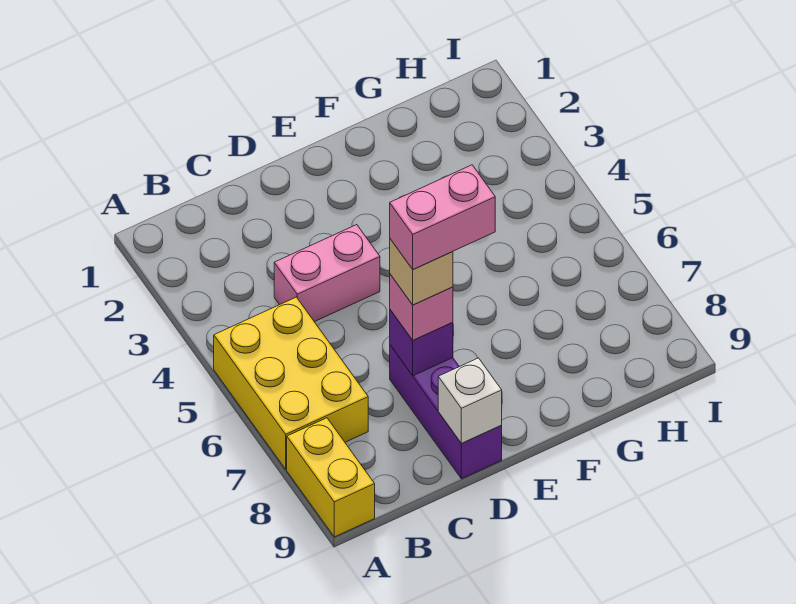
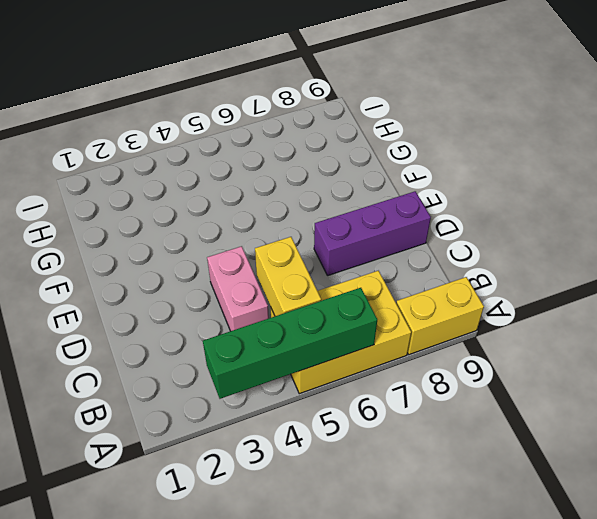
green 1x4 brick [203,288,377,399] -> none
yellow 1x2 brick [255,237,321,316] -> none
none -> purple 1x1 brick [390,310,453,376]
none -> white 1x1 brick [438,358,502,444]

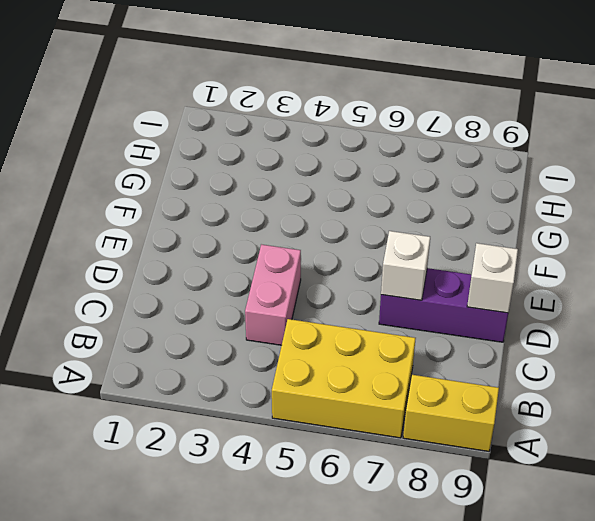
white 1x1 brick [381,231,430,300] -> purple 1x1 brick [390,310,453,376]
none -> pink 1x1 brick [390,274,453,340]
none -> tan 1x1 brick [390,239,453,305]

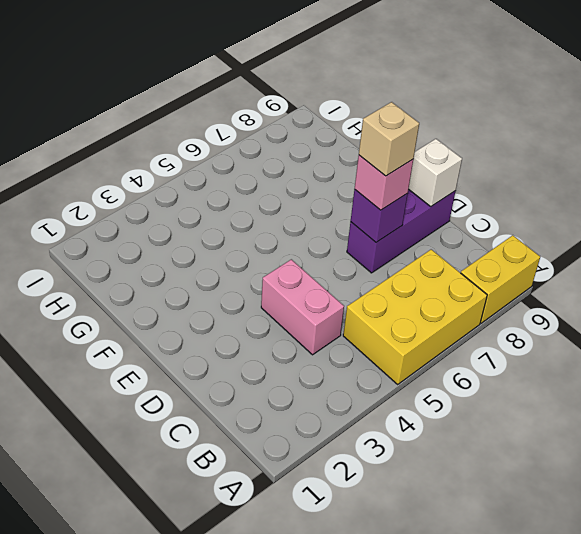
none -> pink 1x2 brick [390,165,495,270]

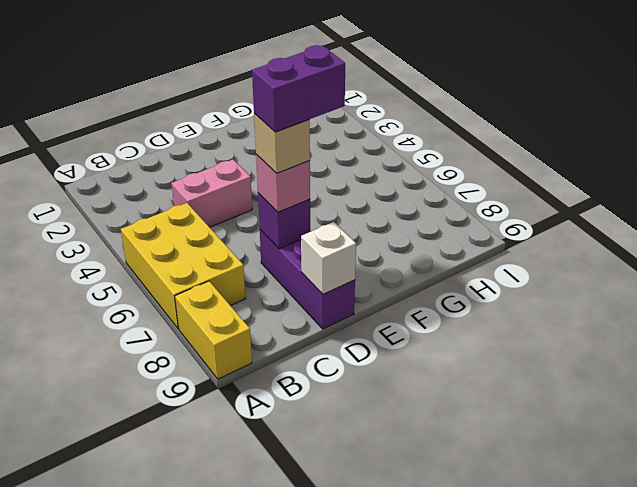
purple 1x2 brick [252,45,345,132] -> pink 1x2 brick [390,165,495,270]

